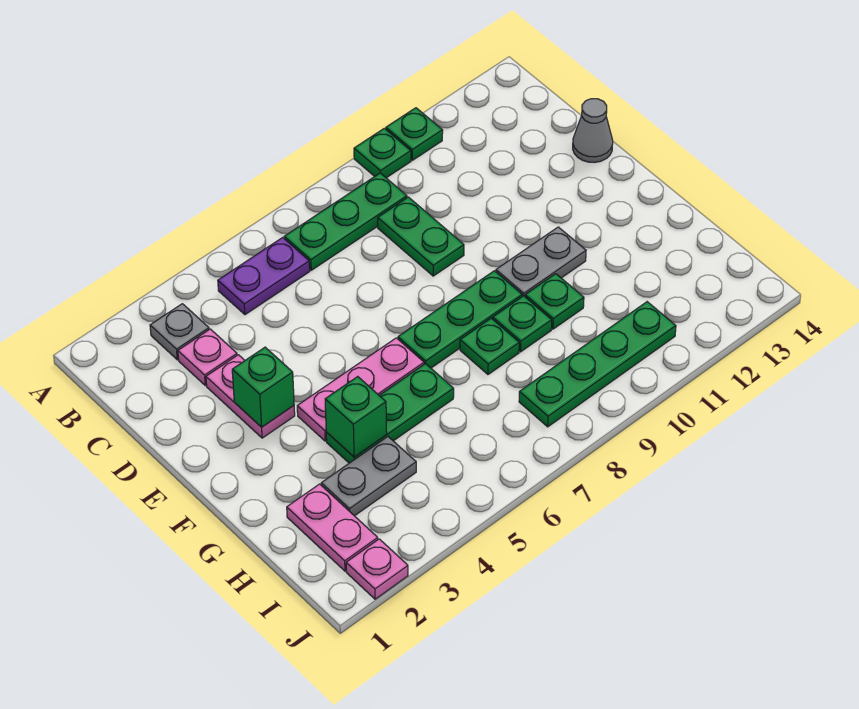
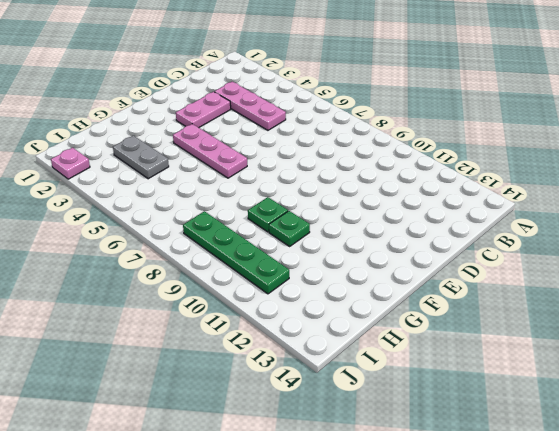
pink 1x3 plate [215,82,286,130] -> pink 1x1 plate [178,329,237,386]
none -> green 1x1 plate [354,128,411,178]
none -> green 1x1 plate [386,108,443,160]
none -> grey 1x1 plate [150,304,209,360]

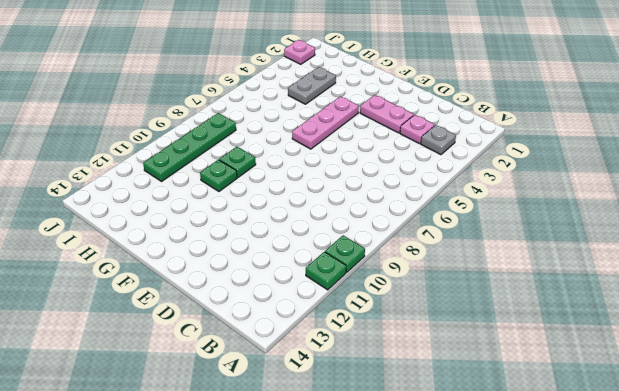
none -> purple 1x2 plate [218,237,310,315]
none -> green 1x3 plate [284,173,407,270]
none -> green 1x2 plate [378,197,464,276]

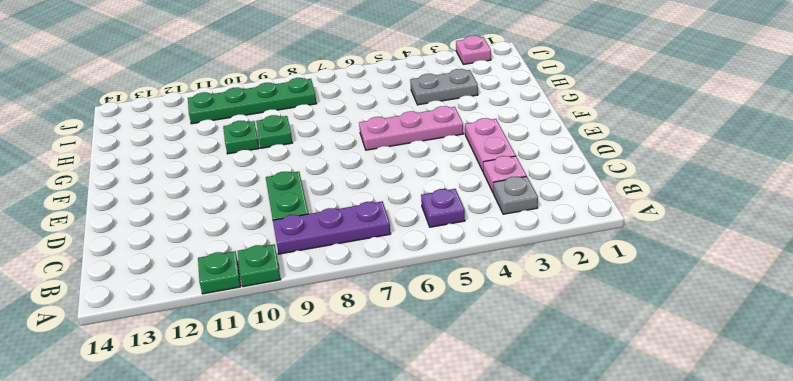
purple 1x1 plate [421,189,465,227] -> purple 1x2 plate [218,237,310,315]
purple 1x3 plate [273,201,391,254] -> green 1x3 plate [284,173,407,270]
none -> grey 1x1 cone [573,99,613,163]
none -> green 1x3 plate [398,271,522,368]
none -> grey 1x2 plate [496,227,586,296]

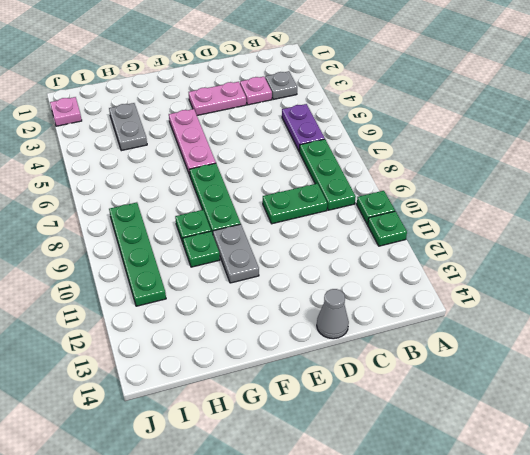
none -> green 1x3 plate [326,364,454,463]
none -> green 1x1 plate [460,318,519,374]
none -> pink 1x2 plate [287,484,378,571]

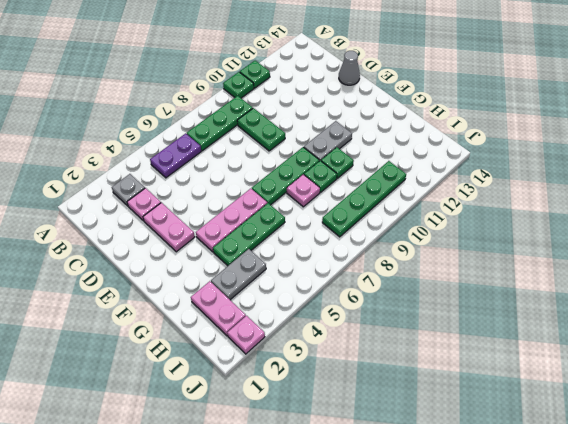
pink 1x1 plate [287,174,320,207] -> green 1x1 plate [460,318,519,374]
none -> green 1x1 brick [232,347,294,427]
none -> green 1x1 brick [325,377,387,457]

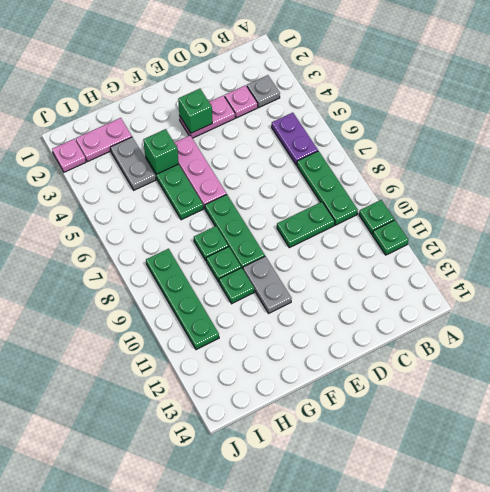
none -> grey 1x1 cone [573,99,613,163]

